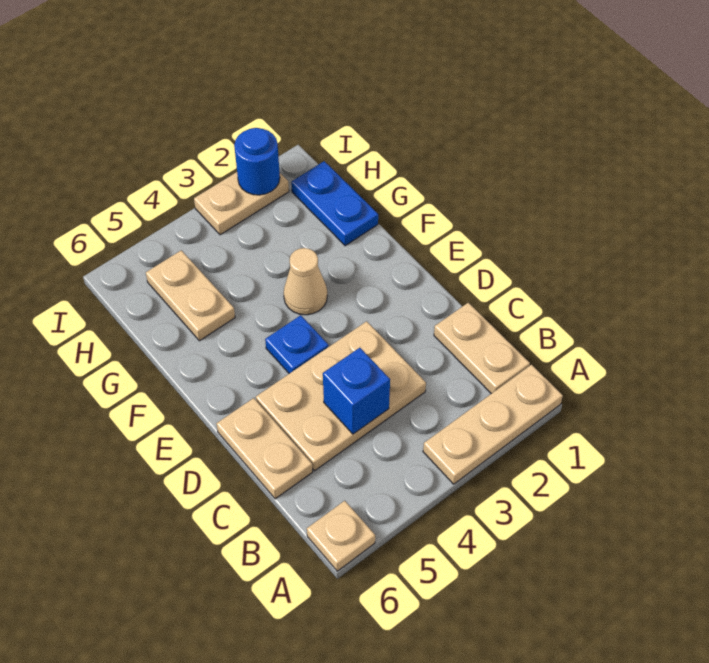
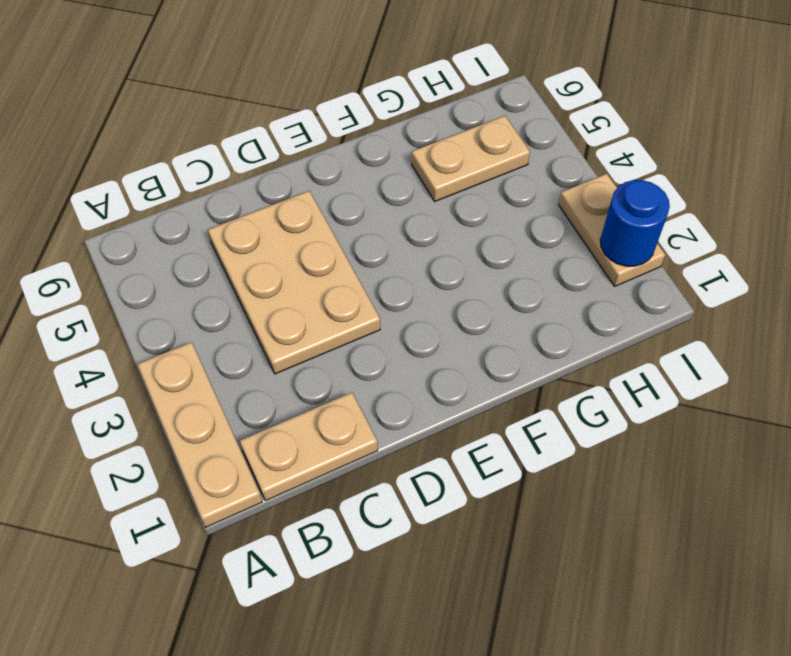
none -> tan 1x1 plate [307,501,375,571]
none -> tan 1x2 plate [216,398,313,499]
none -> blue 1x1 plate [265,315,329,374]

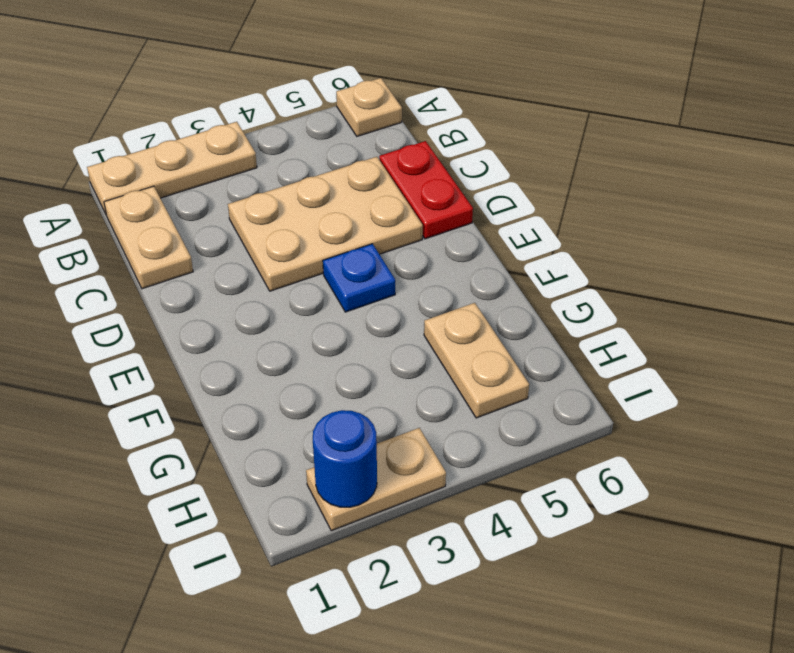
red 1x2 plate [379,141,473,239] -> tan 1x2 plate [216,398,313,499]
none -> tan 1x1 cone [284,248,327,315]
none -> blue 1x2 plate [291,161,378,246]
none -> blue 1x1 brick [323,348,390,434]

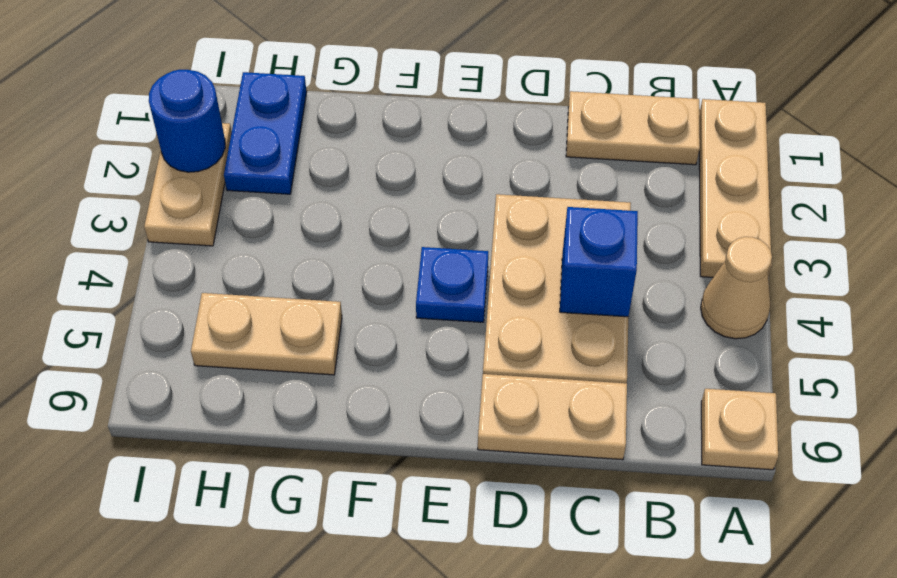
tan 1x1 cone [701,237,772,339] -> tan 1x1 cone moved to [284,248,327,315]
blue 1x2 plate [224,72,307,194] -> blue 1x2 plate turned to [291,161,378,246]

